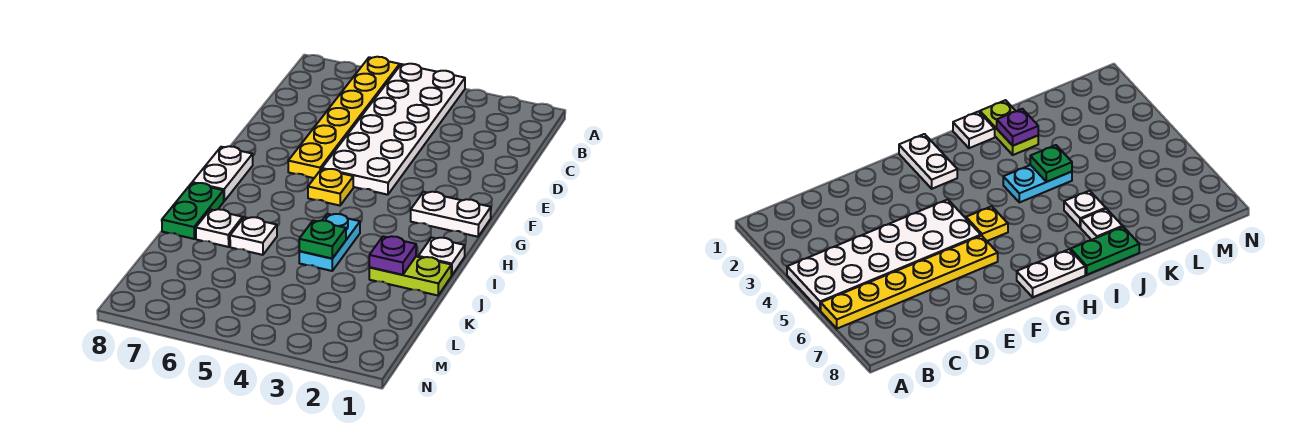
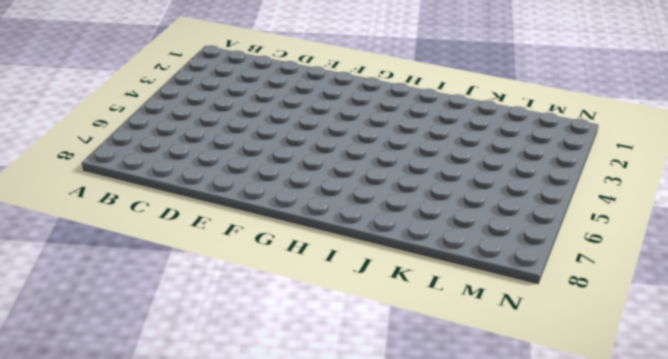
none -> white 2x6 plate [322,64,465,195]
none -> yellow 1x6 plate [288,57,400,178]
none -> white 1x2 plate [411,192,491,237]

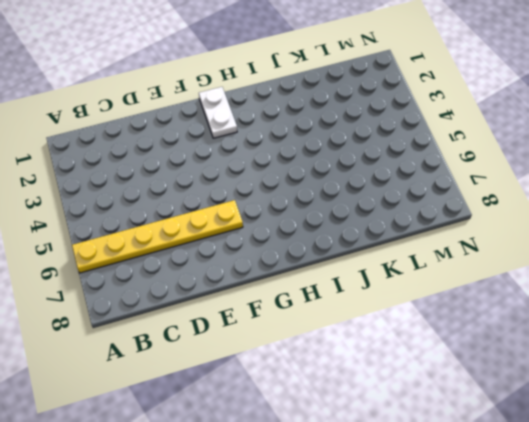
none -> white 2x6 plate [322,64,465,195]
none -> yellow 1x1 plate [308,169,353,206]
none -> white 1x2 plate [192,146,253,201]

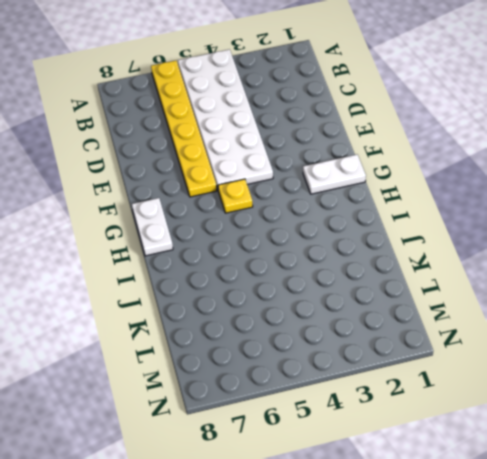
none -> white 1x1 plate [418,238,465,275]
none -> cyan 1x2 plate [299,214,360,271]
none -> green 1x2 plate [162,183,224,239]

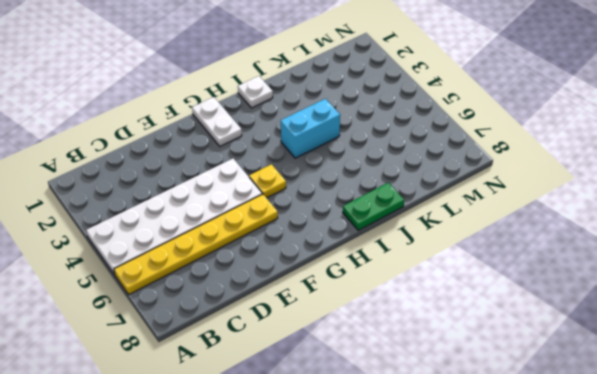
cyan 1x2 brick [281,99,340,158] -> cyan 1x2 plate [299,214,360,271]
none -> white 1x2 plate [192,146,253,201]
none -> lime 1x2 plate [369,257,452,295]
none -> white 1x1 plate [230,217,277,255]

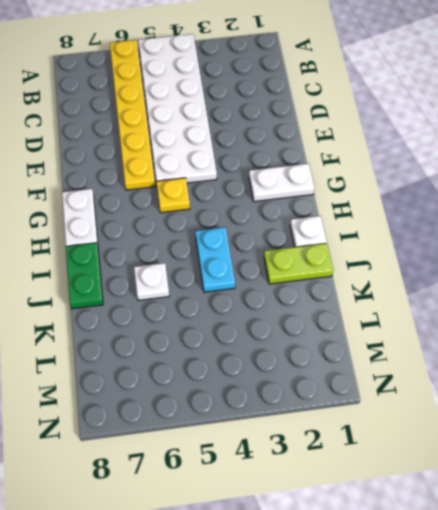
none -> white 1x1 plate [196,209,243,247]
none -> purple 1x1 plate [369,236,416,275]
none -> green 1x1 plate [299,220,346,258]

